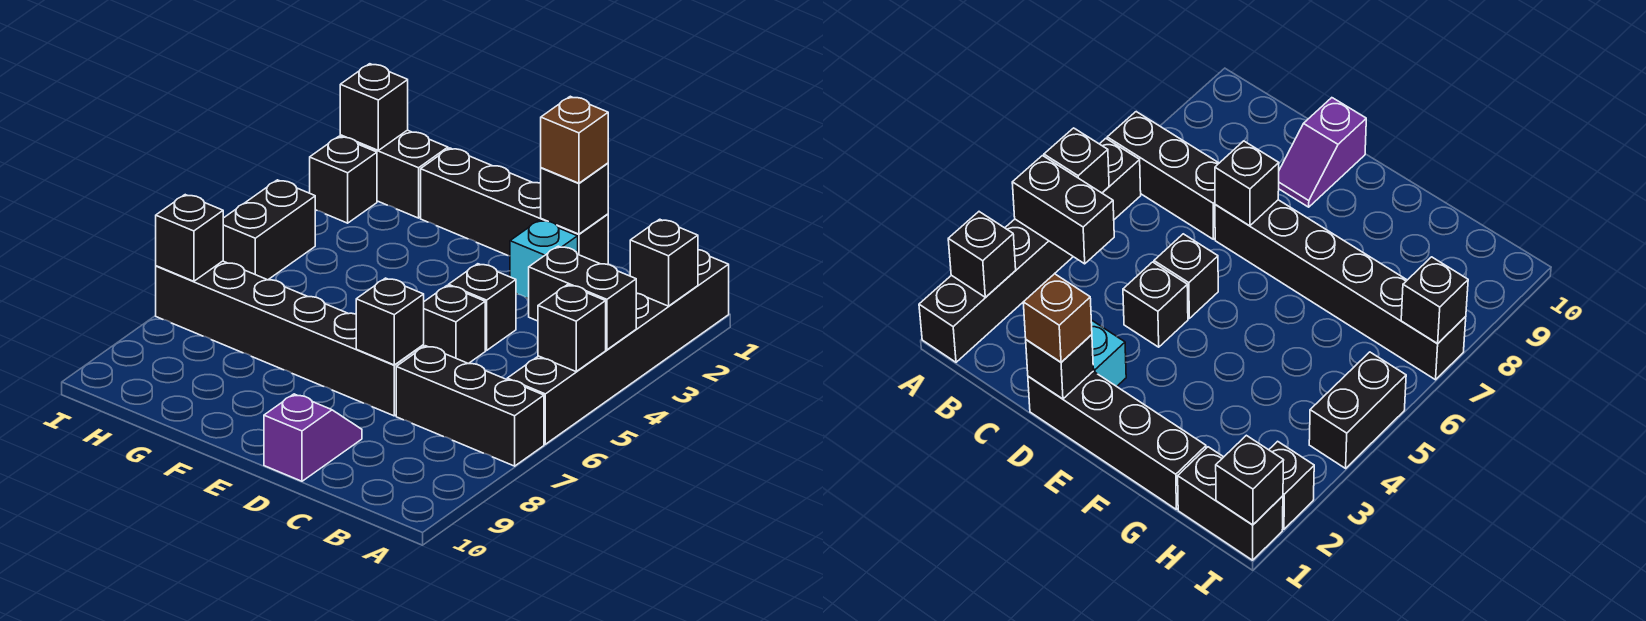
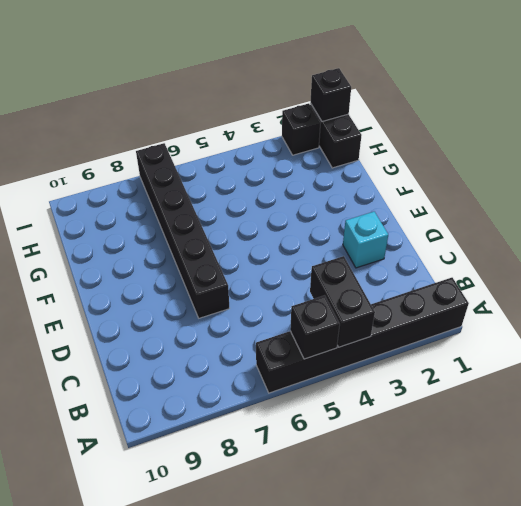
none -> black 1x3 brick [396,346,544,466]
none -> black 1x4 brick [421,148,608,265]
none -> black 1x1 brick [449,264,516,350]

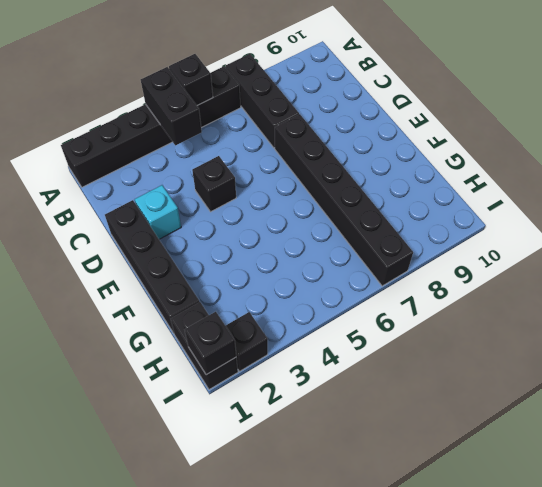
none -> black 1x1 brick [424,286,485,364]
none -> purple 1x2 slope [264,394,362,481]
none -> black 1x2 brick [223,180,315,280]

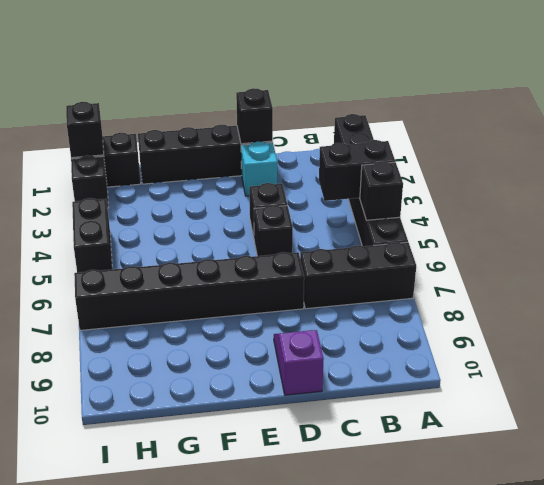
none -> black 1x1 brick [630,219,698,306]
none -> black 1x1 brick [356,278,424,365]
none -> black 1x1 brick [156,195,223,281]

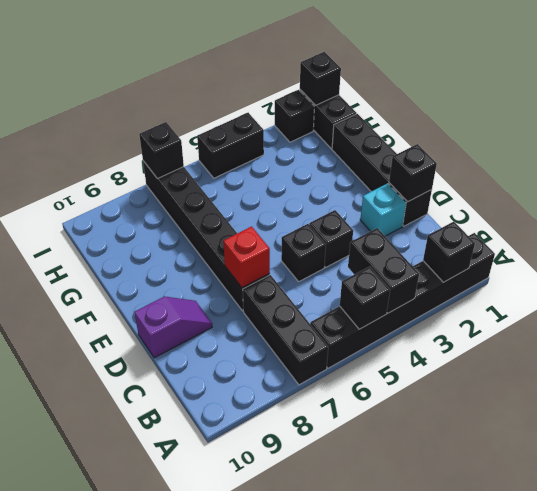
red 1x1 brick [223,227,270,288] -> black 1x1 brick [356,278,424,365]
none -> brown 1x1 brick [541,96,608,183]

